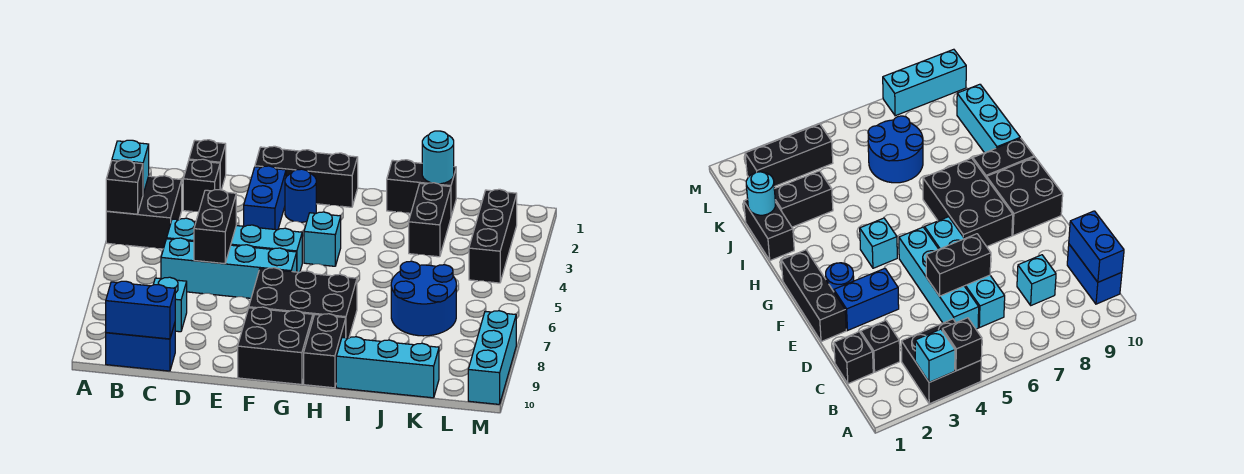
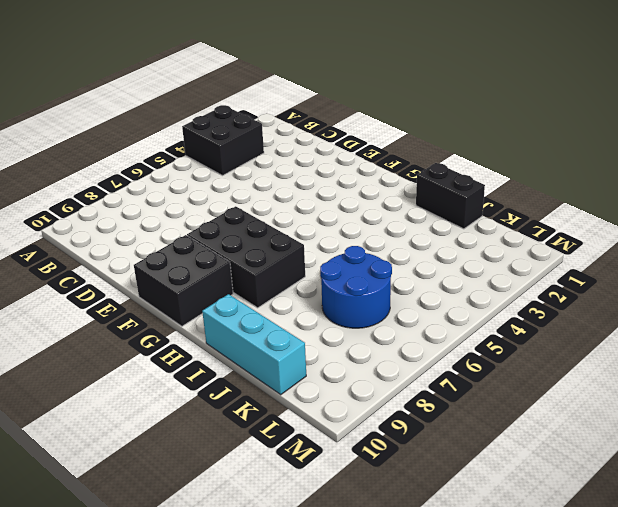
none -> blue 1x2 brick [106,323,175,371]
none -> black 1x1 brick [189,140,226,190]
none -> black 1x1 brick [183,159,220,212]

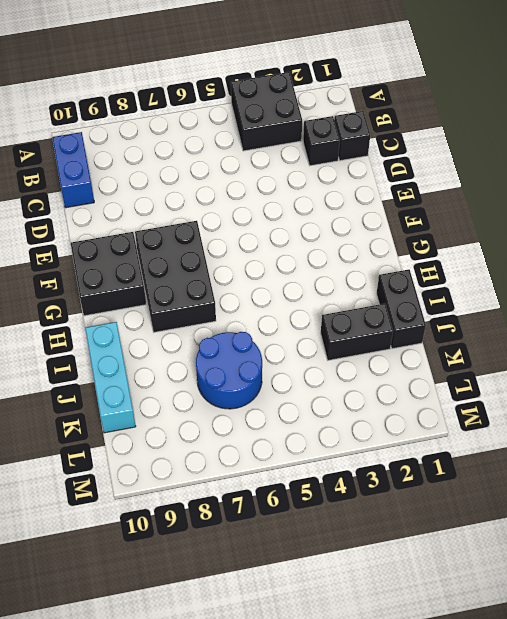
none -> cyan 1x4 brick [167,218,302,272]
none -> cyan 1x4 brick [161,238,297,298]
none -> cyan 1x1 brick [153,277,187,332]

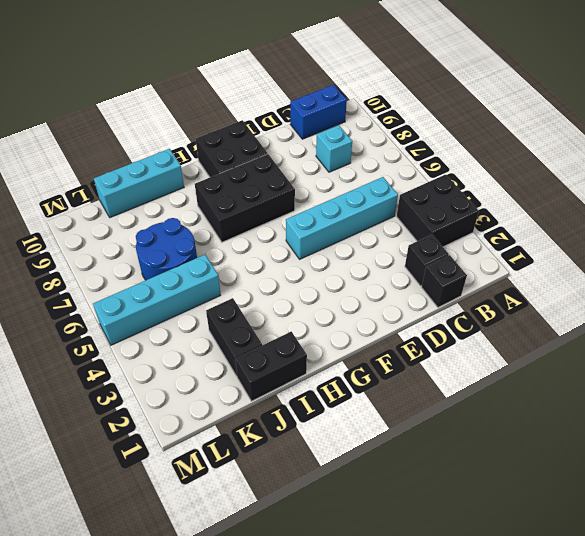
cyan 1x4 brick [93,255,221,345] -> cyan 1x4 brick moved to [161,238,297,298]
none -> black 1x3 brick [255,146,358,207]
none -> blue 1x2 brick [244,166,286,230]
none -> blue 1x1 round brick [285,169,316,222]

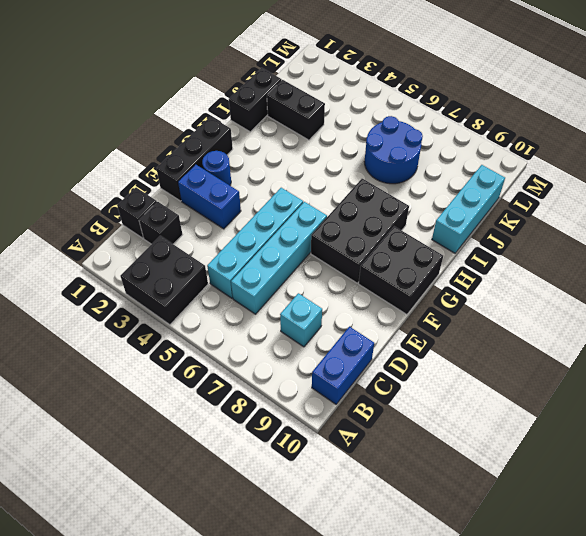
none -> cyan 1x1 brick [304,212,341,266]
none -> black 1x2 brick [304,314,346,388]
none -> black 1x3 brick [469,189,517,283]

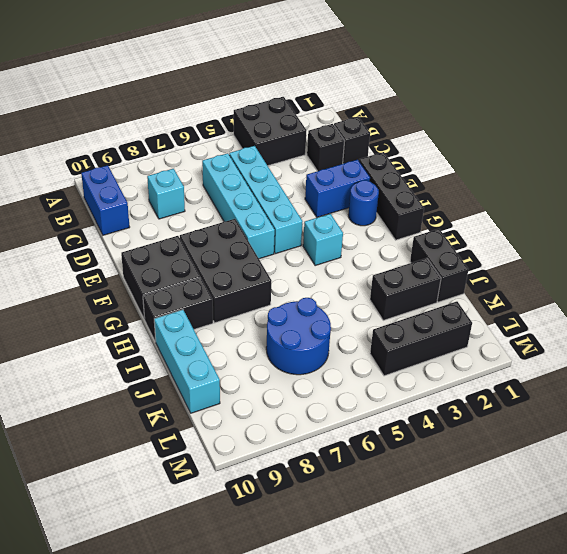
none -> cyan 1x3 brick [468,311,516,404]
none -> cyan 1x1 brick [112,140,149,193]
none -> black 1x1 brick [106,160,143,214]

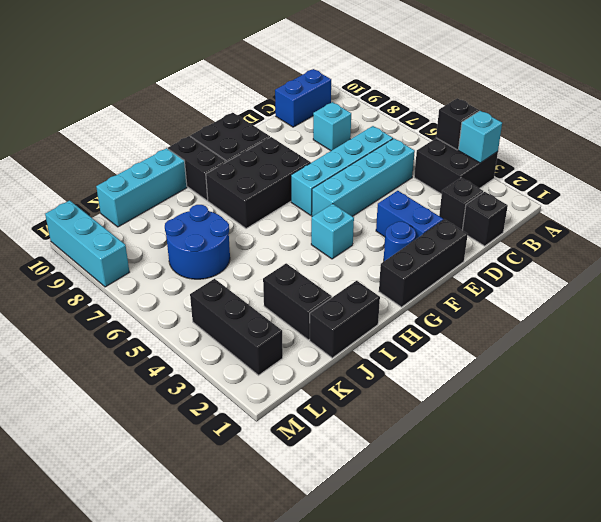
none -> blue 1x2 brick [106,281,175,339]
none -> black 1x2 brick [194,190,236,264]
none -> cyan 1x1 round brick [422,131,454,184]

